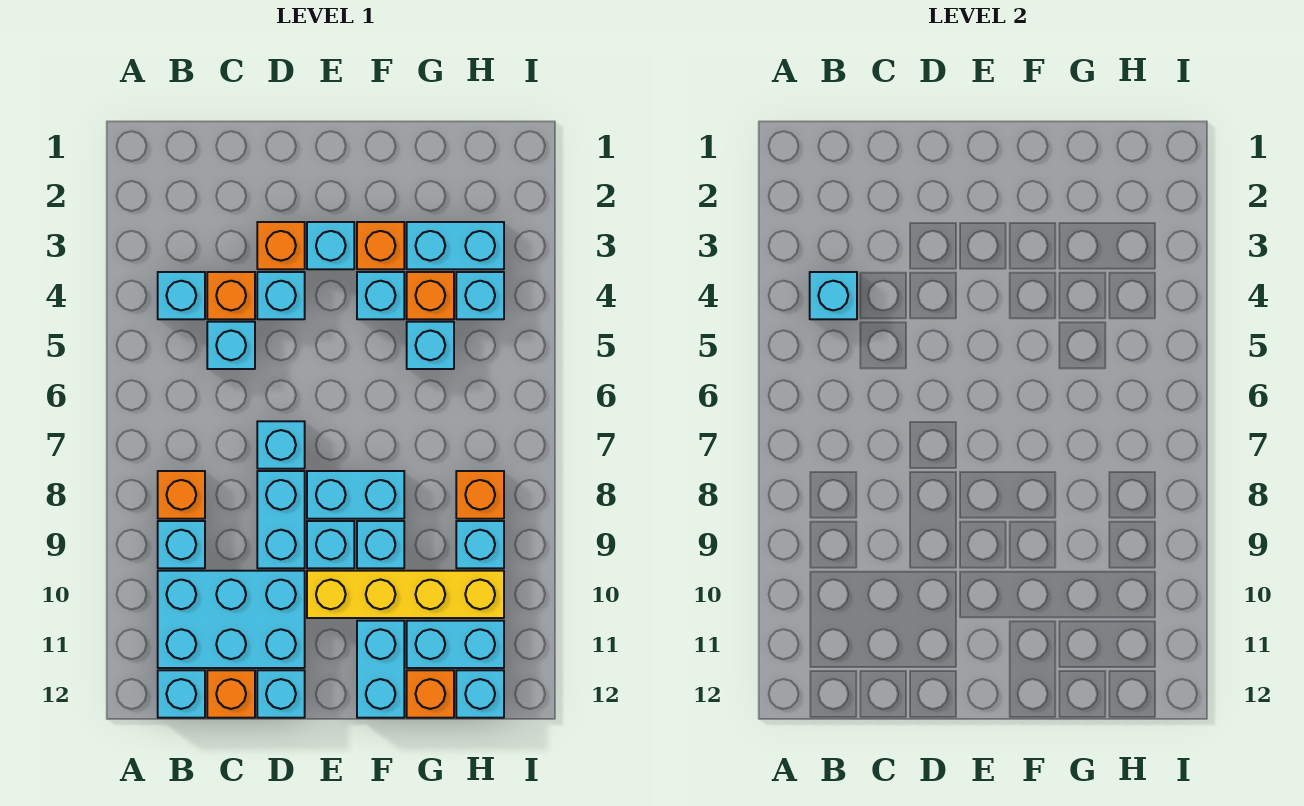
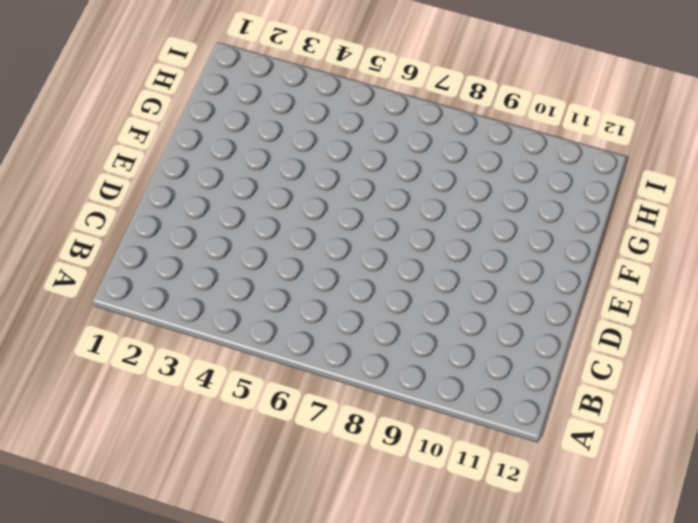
none -> cyan 1x1 brick [158,272,205,319]
none -> orange 1x1 brick [158,471,205,519]
none -> cyan 1x1 brick [158,521,205,568]
none -> cyan 2x3 brick [158,571,305,668]

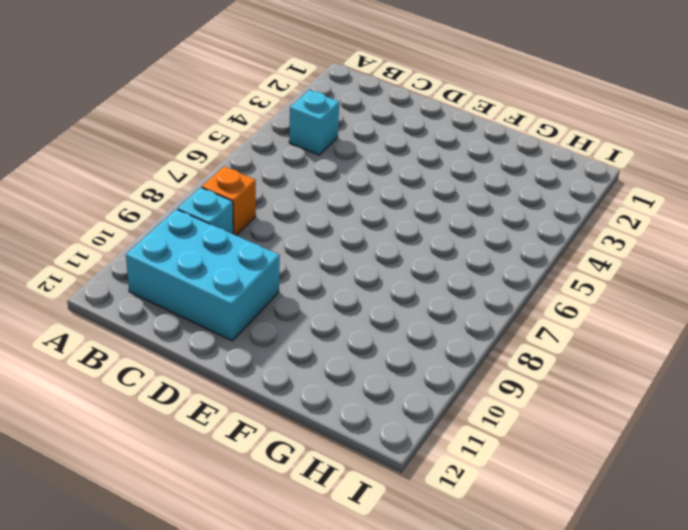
none -> cyan 1x1 brick [158,670,205,718]
none -> orange 1x1 brick [207,272,255,319]
none -> cyan 1x1 brick [207,322,255,369]
none -> orange 1x1 brick [207,670,255,718]

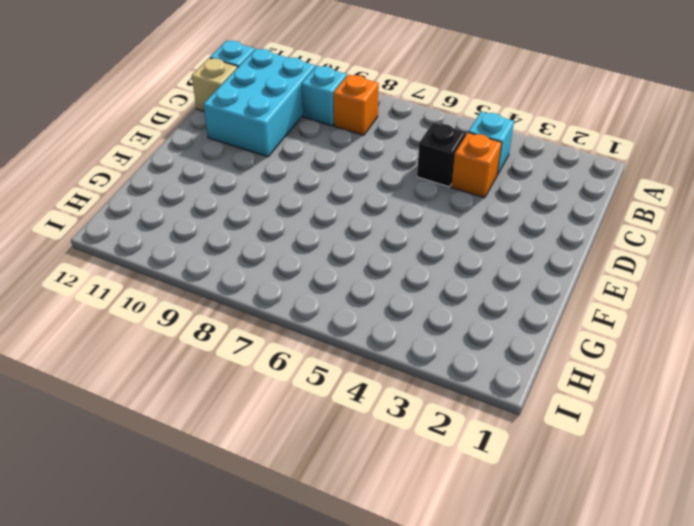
black 1x1 brick [417,123,466,187] -> cyan 1x1 brick [207,322,255,369]
tan 1x1 brick [192,58,238,111] -> orange 1x1 brick [207,670,255,718]
none -> orange 1x1 brick [257,222,305,269]
none -> cyan 1x1 brick [257,272,305,319]
none -> cyan 1x1 brick [257,421,305,469]
none -> cyan 1x2 brick [257,471,305,568]

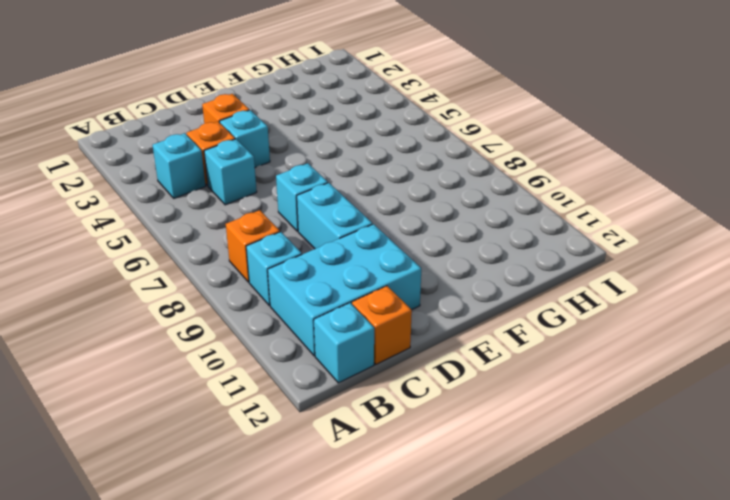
none -> cyan 1x1 brick [257,670,305,718]
none -> cyan 1x1 brick [307,222,354,269]
none -> cyan 1x2 brick [307,471,404,519]
none -> cyan 1x1 brick [307,521,354,568]

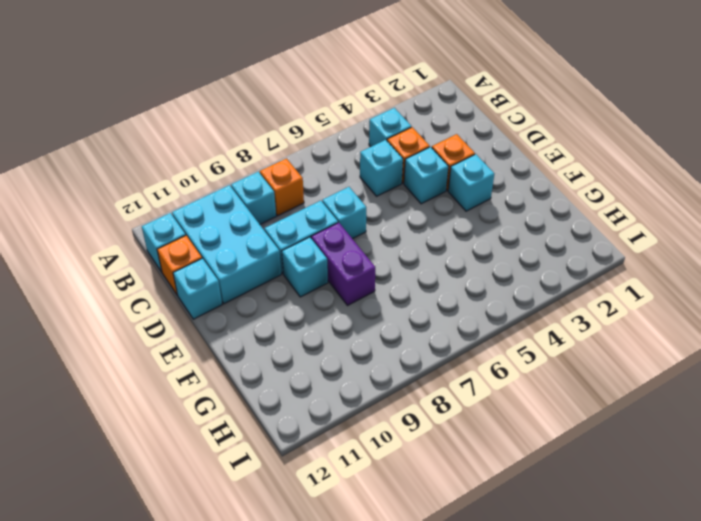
purple 1x2 brick [311,223,375,305] -> cyan 1x2 brick [307,471,404,519]
none -> yellow 1x4 brick [307,571,504,618]
none -> orange 1x1 brick [357,222,404,269]
none -> cyan 1x1 brick [357,272,404,319]
none -> cyan 1x1 brick [357,521,404,568]

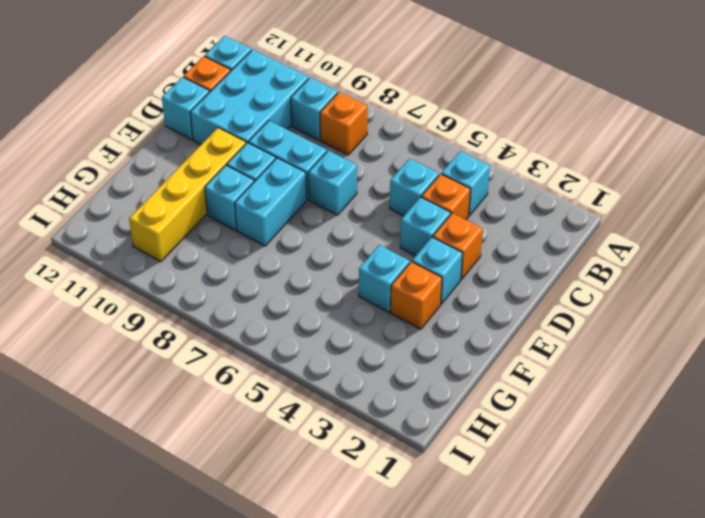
none -> cyan 1x2 brick [357,621,404,718]
none -> cyan 1x2 brick [407,222,504,269]
none -> orange 1x1 brick [407,272,454,319]
none -> cyan 1x1 brick [407,322,454,369]

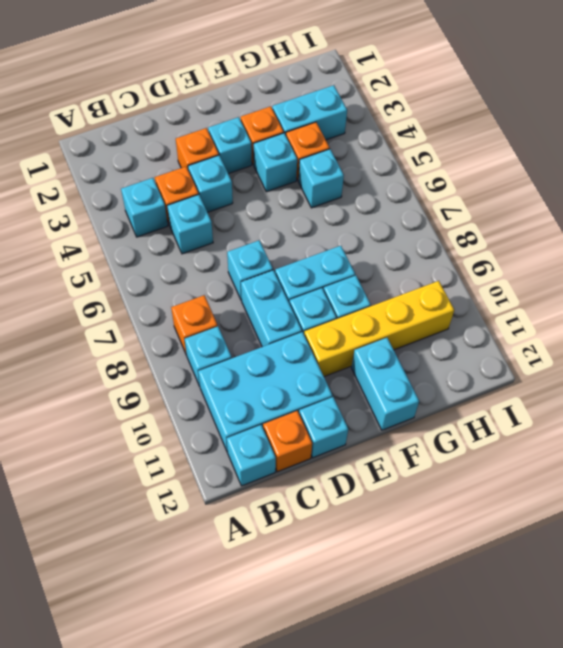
none -> cyan 1x2 brick [407,621,504,668]
none -> orange 1x1 brick [407,670,454,718]
none -> cyan 1x1 brick [456,272,504,319]
none -> orange 1x1 brick [456,471,504,519]

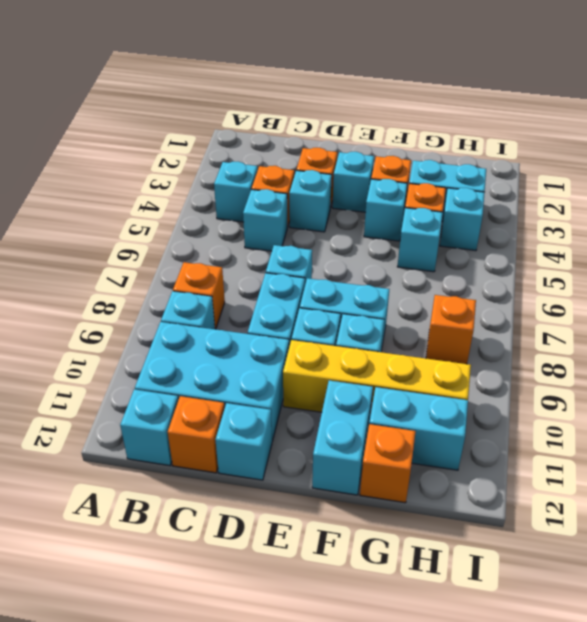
none -> cyan 1x1 brick [456,521,504,568]
none -> cyan 1x1 brick [456,670,504,718]
none -> cyan 1x1 brick [810,272,857,319]

